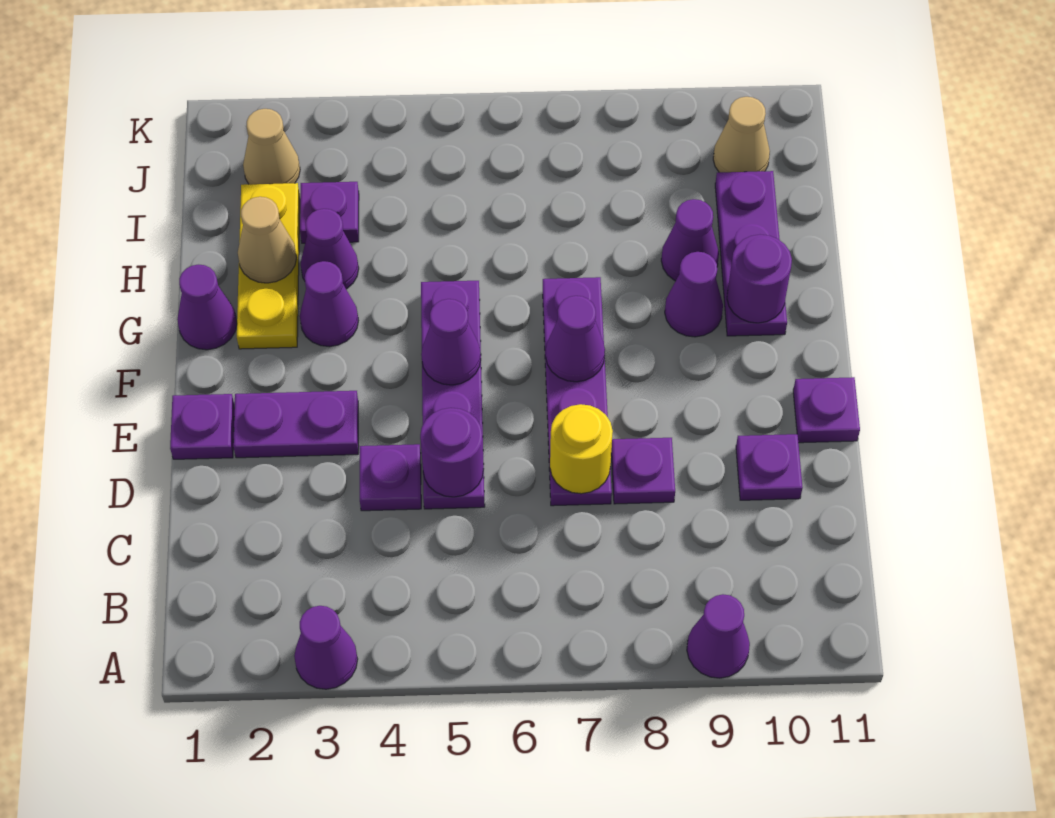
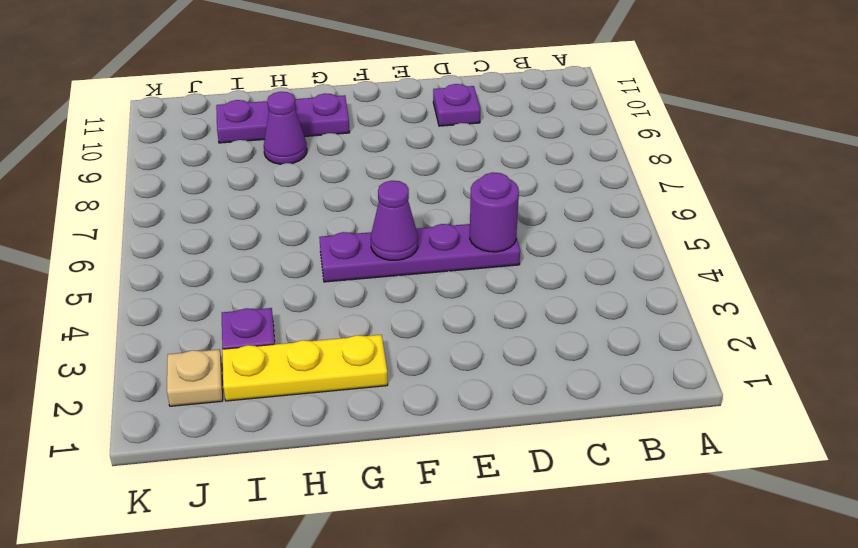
tan 1x1 plate [167,349,223,406] -> tan 1x1 cone [243,109,300,184]
none -> purple 1x1 cone [294,606,358,689]
none -> purple 1x1 cone [687,594,750,678]
none -> purple 1x1 plate [360,444,421,511]

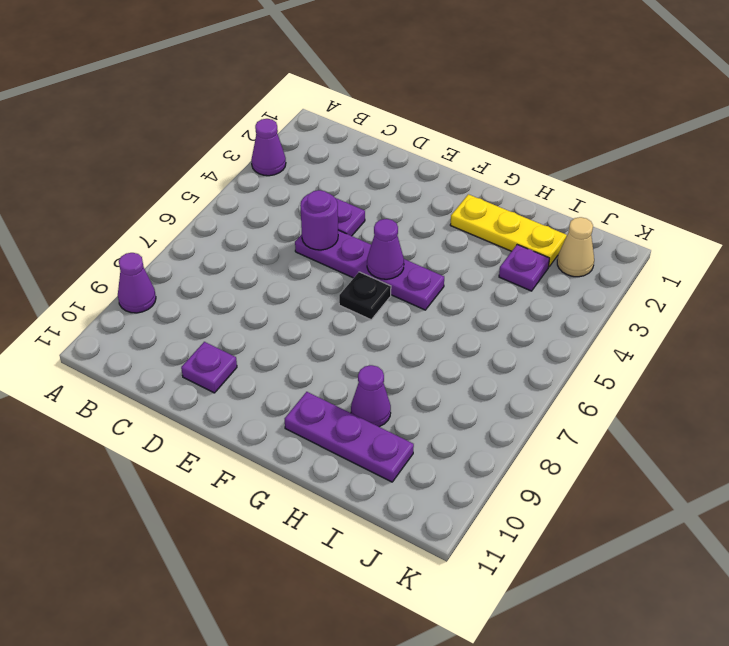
black 1x1 plate [339,272,391,320] -> none
none -> purple 1x4 plate [543,277,612,506]
none -> purple 1x1 plate [611,438,675,504]
none -> purple 1x1 plate [170,394,234,459]

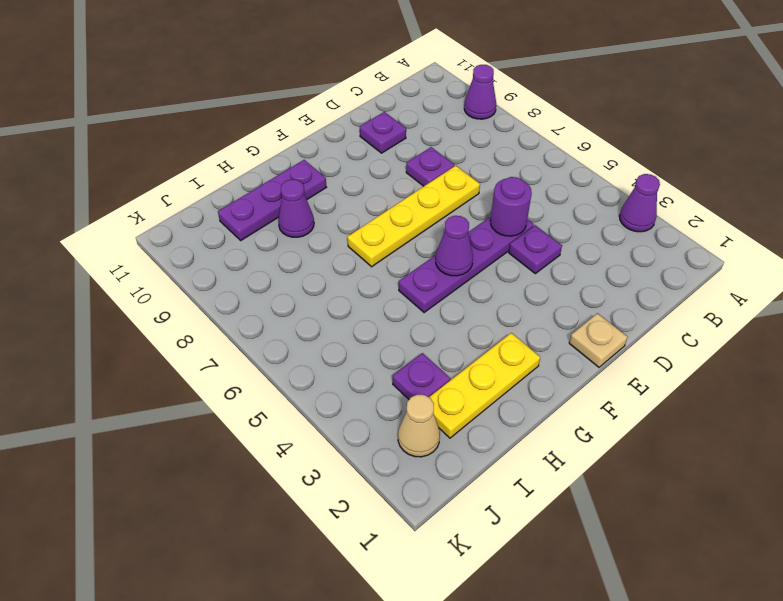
yellow 1x4 plate [347,166,480,267] -> purple 1x4 plate [543,277,612,506]
tan 1x1 plate [569,313,628,367] -> purple 1x1 plate [170,394,234,459]
none -> purple 1x2 plate [233,391,358,458]
none -> purple 1x1 plate [793,377,860,443]
none -> purple 1x1 cone [177,265,237,350]

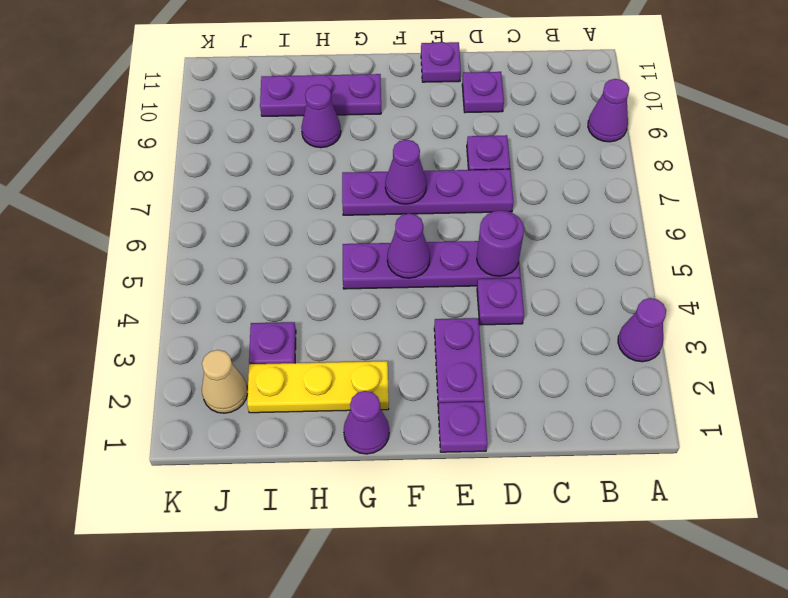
none -> purple 1x1 cone [300,261,358,347]
none -> purple 1x1 cone [665,252,723,337]
none -> purple 1x1 cone [301,209,359,289]

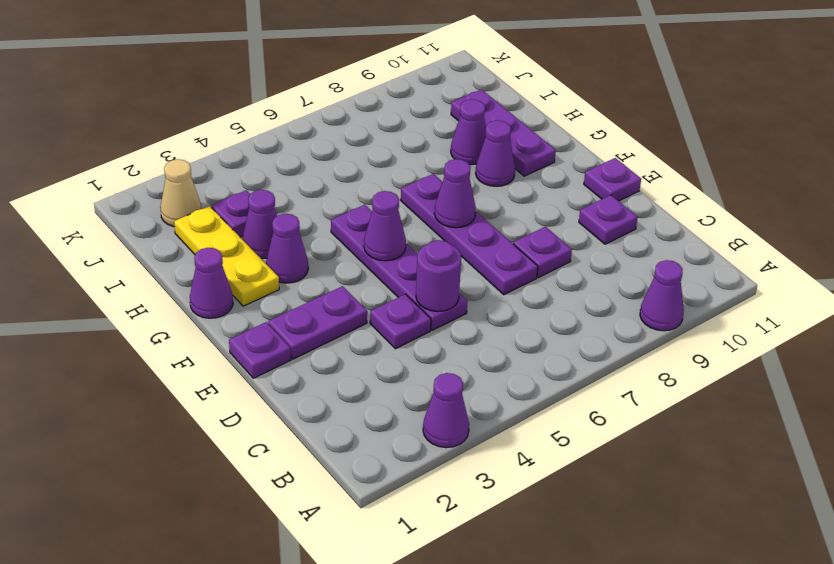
none -> tan 1x1 cone [713,97,770,172]
none -> yellow 1x1 round brick [550,404,613,494]
none -> purple 1x1 round brick [727,235,792,323]

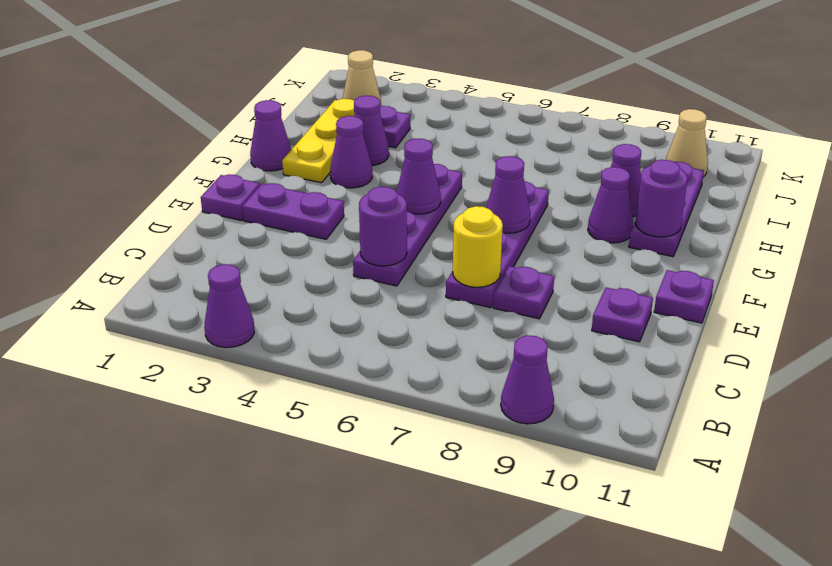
none -> purple 1x1 plate [360,444,421,511]
none -> tan 1x1 cone [238,197,297,283]

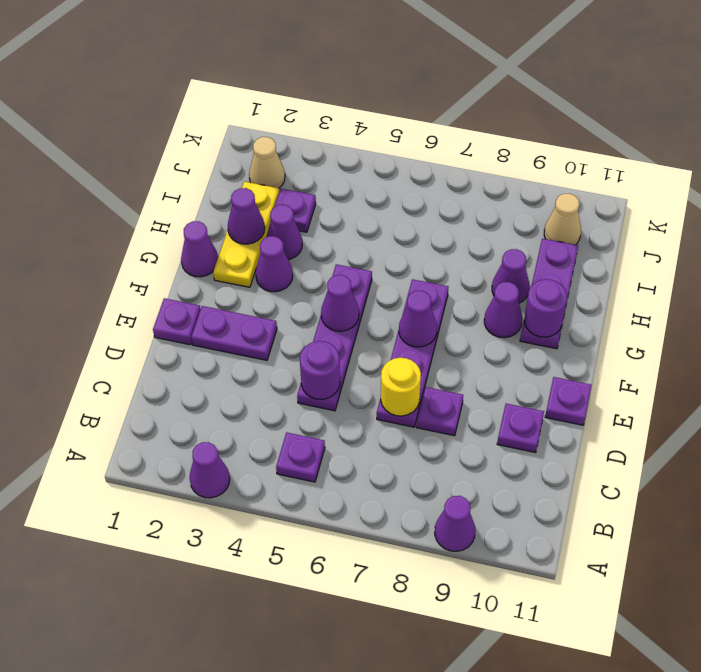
purple 1x1 plate [276,432,325,482] -> purple 1x1 plate moved to [360,444,421,511]
purple 1x1 cone [228,188,265,244] -> tan 1x1 cone [238,197,297,283]

